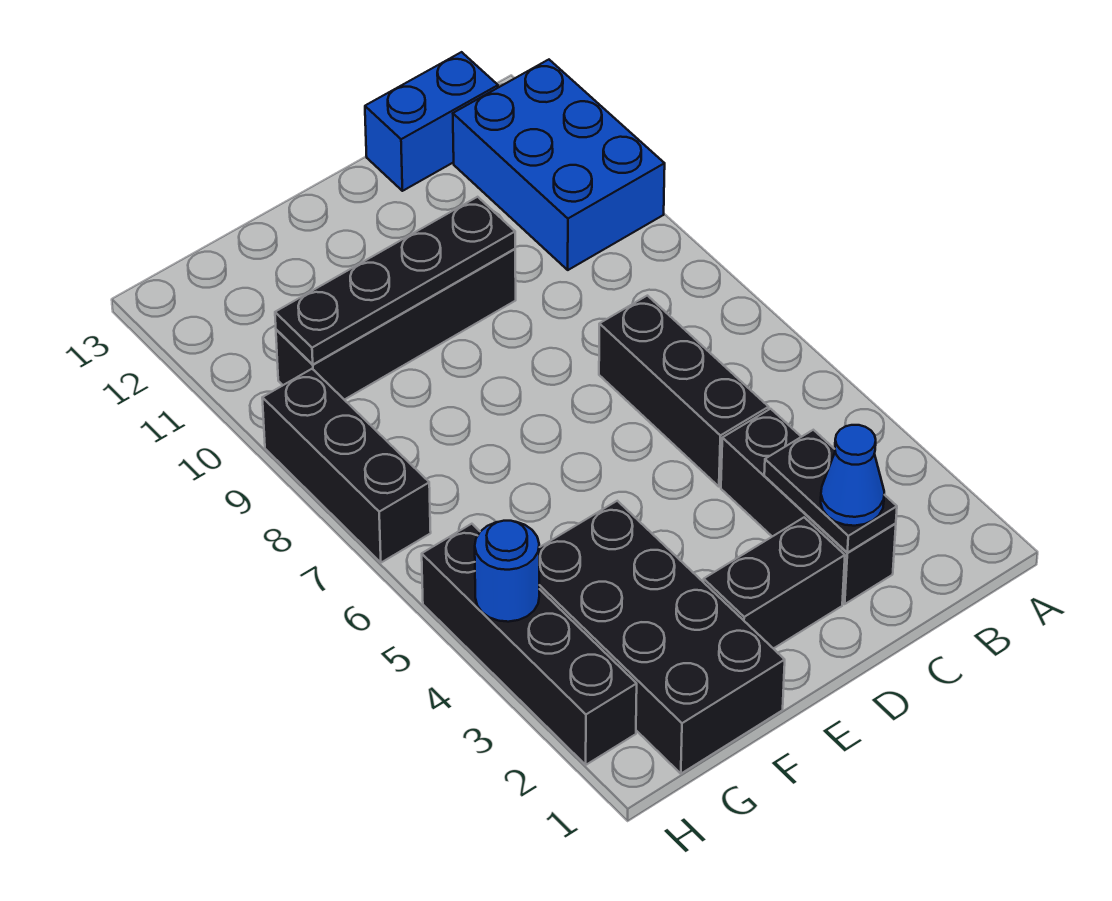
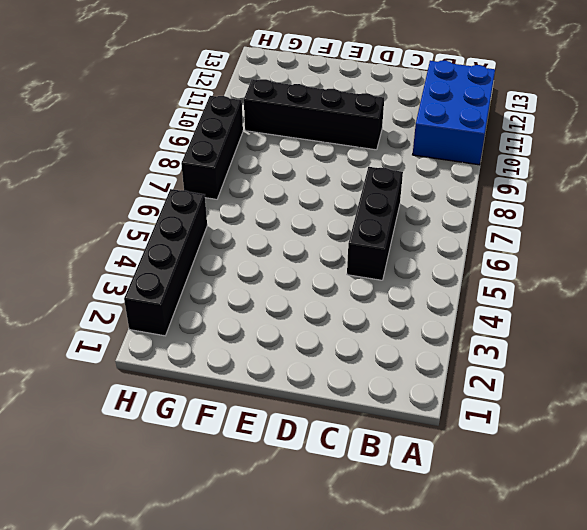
none -> blue 1x2 brick [365,52,498,191]
none -> black 1x3 brick [721,409,896,604]
none -> black 1x2 brick [704,517,845,649]

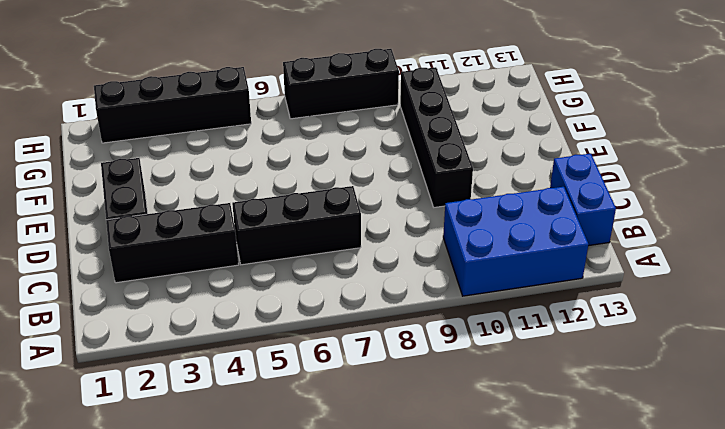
none -> black 2x4 brick [539,501,785,774]
none -> black 1x2 plate [764,430,897,553]
none -> black 1x4 plate [275,197,515,365]

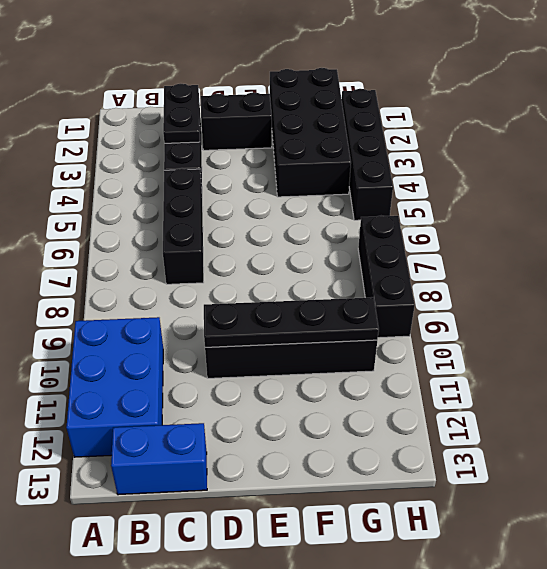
none -> blue 1x1 round brick [475,521,539,622]
none -> blue 1x1 cone [821,425,884,526]

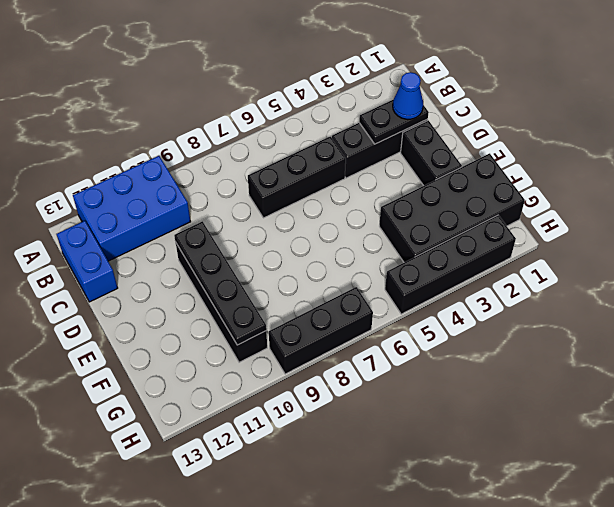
none -> blue 1x1 round brick [475,521,539,622]

